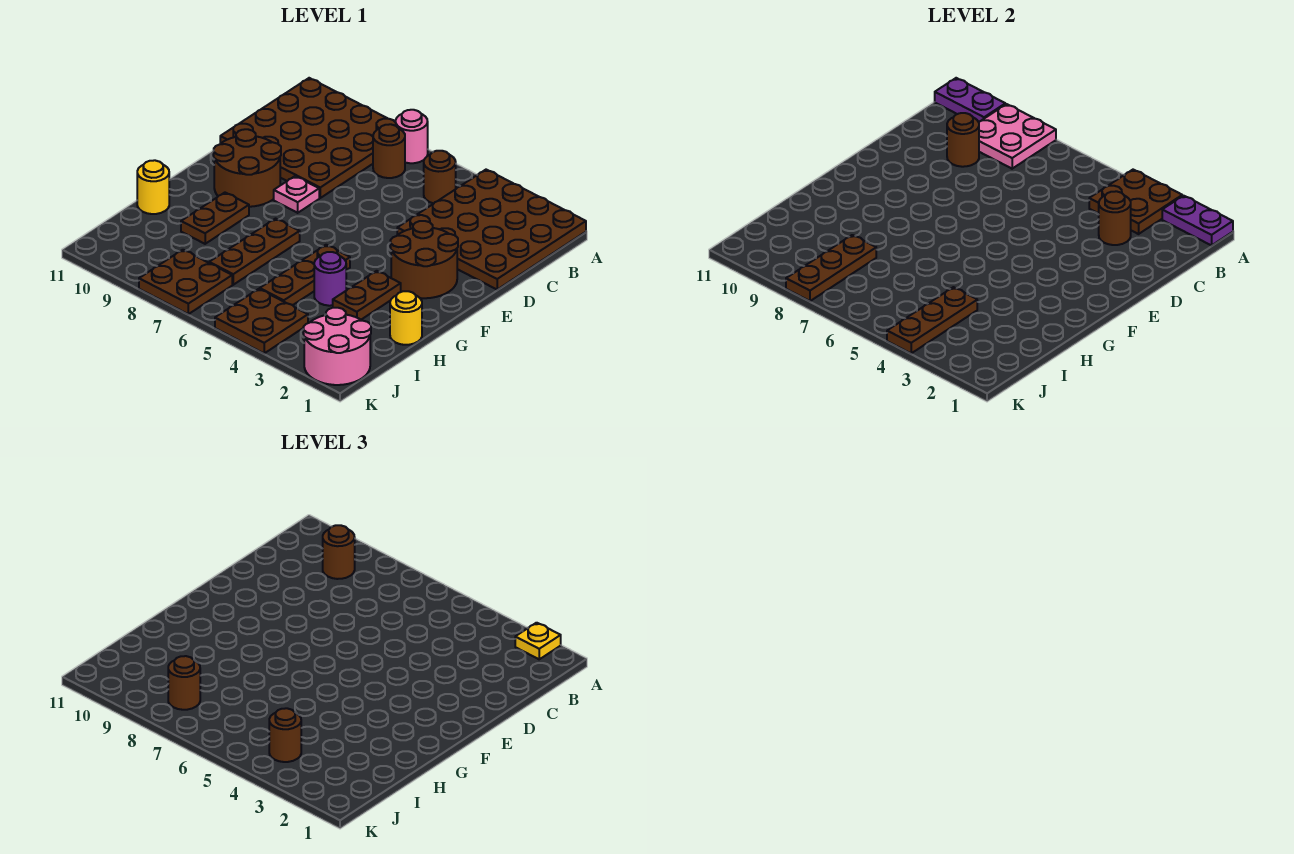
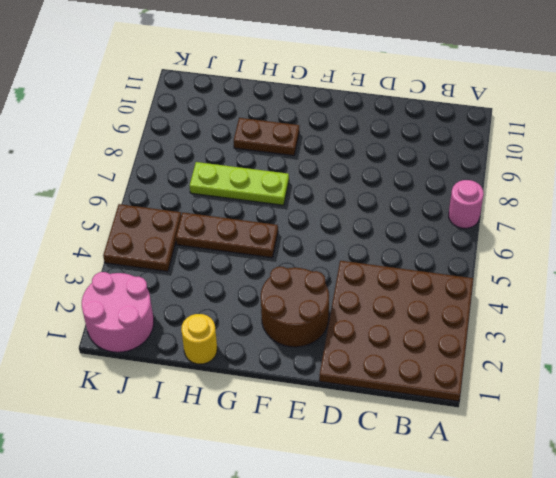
lime 1x3 plate [190,162,289,205] -> brown 1x3 plate [209,219,300,285]
none -> brown 4x4 plate [220,78,396,198]
none -> brown 1x1 round brick [424,151,456,204]
none -> brown 1x1 round brick [373,124,405,178]
none -> pink 1x1 plate [274,176,319,213]

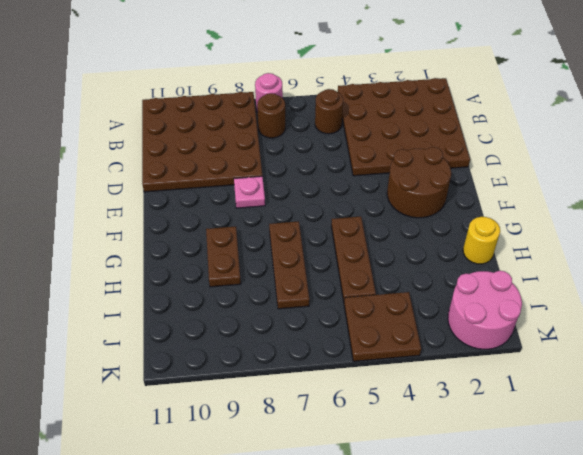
none -> brown 2x2 round brick [214,129,281,207]
none -> brown 1x2 plate [333,271,401,320]
none -> purple 1x1 round brick [314,252,346,306]
none -> yellow 1x1 round brick [137,160,169,214]

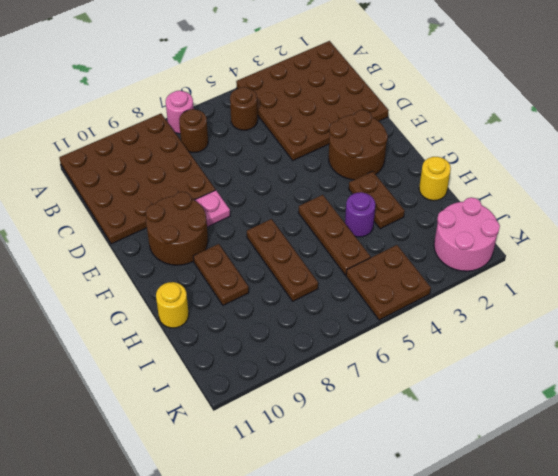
none -> brown 2x2 plate [139,250,232,314]
none -> purple 1x2 plate [1162,196,1233,245]
none -> brown 2x2 plate [1089,170,1182,234]
none -> pink 2x2 plate [979,104,1056,169]

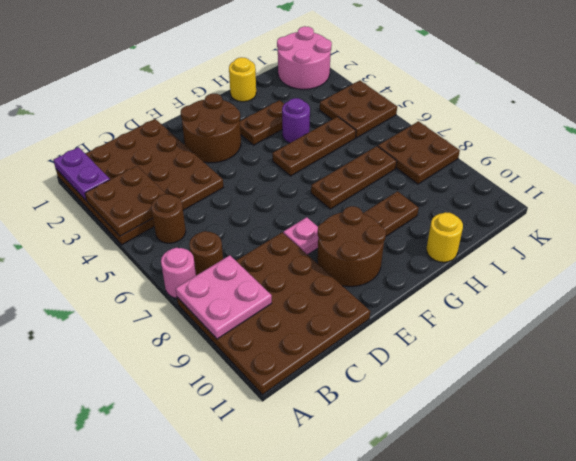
none -> purple 1x2 plate [935,78,1005,122]
none -> brown 1x1 round brick [1099,191,1131,245]
none -> brown 1x1 round brick [947,113,979,167]
none -> brown 1x3 plate [887,287,977,353]

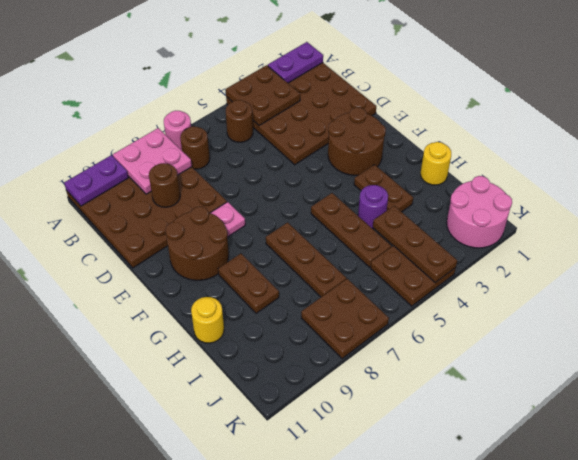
none -> brown 1x1 round brick [1099,191,1131,245]
none -> brown 1x3 plate [786,235,876,301]
none -> yellow 1x1 plate [515,623,561,659]
none -> brown 1x1 round brick [323,525,355,579]

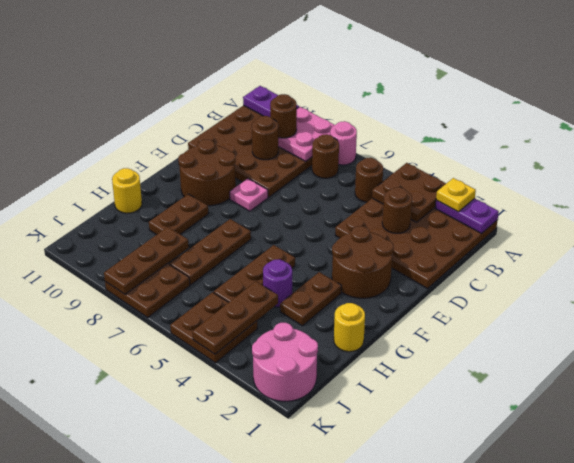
none -> brown 1x1 round brick [269,708,301,762]
none -> brown 1x1 round brick [168,656,200,710]

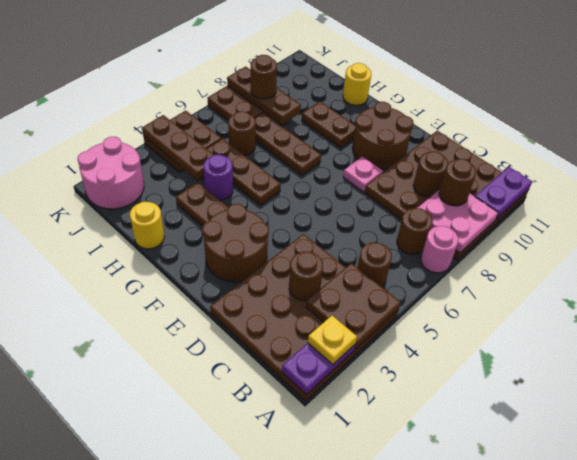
brown 1x1 round brick [228,111,256,155] -> brown 1x1 round brick moved to [269,708,301,762]

